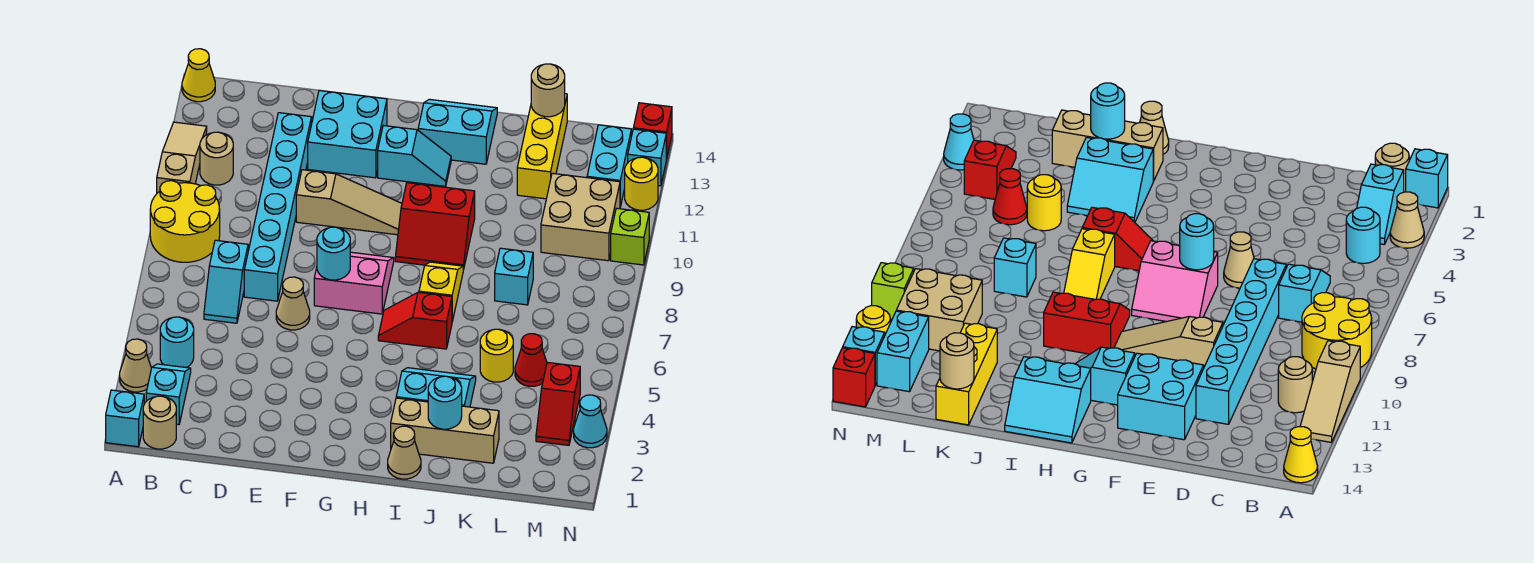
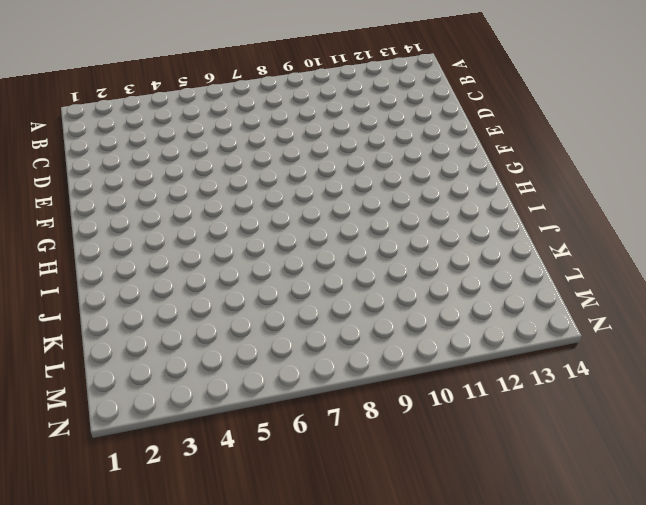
none -> cyan 1x1 brick [106,390,144,447]
none -> tan 1x1 cone [120,339,151,392]
none -> yellow 2x2 round brick [150,181,220,262]
none -> tan 1x3 slope [157,122,207,193]

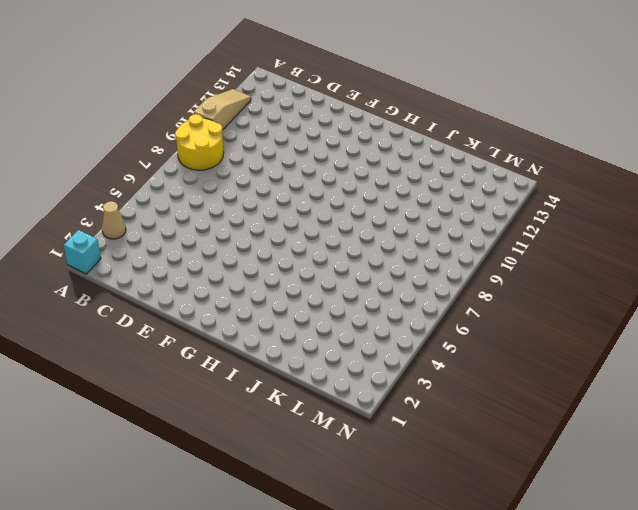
none -> yellow 1x1 cone [182,49,215,102]
none -> tan 1x1 round brick [143,396,176,449]
none -> cyan 1x2 slope [146,364,191,425]
none -> cyan 1x1 round brick [160,317,194,368]

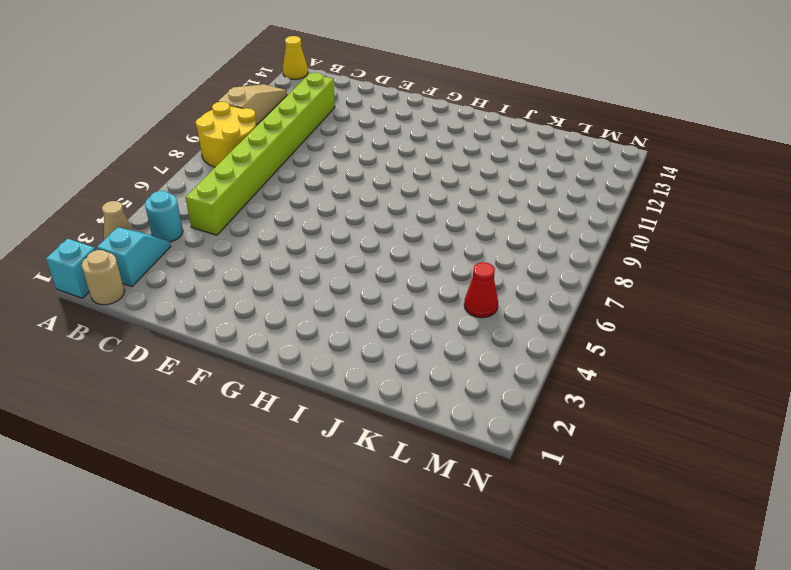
lime 1x8 brick [185,73,335,235] -> cyan 1x2 slope [204,240,248,323]
none -> tan 1x1 round brick [200,132,233,185]
none -> cyan 1x6 brick [244,113,312,301]
none -> tan 1x1 cone [276,277,310,330]
none -> tan 1x3 slope [296,170,402,235]

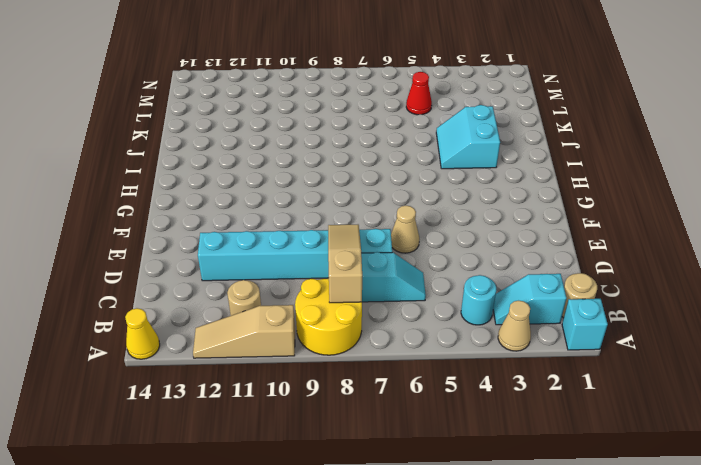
tan 1x3 slope [328,225,362,303] -> tan 1x3 slope moved to [296,170,402,235]
none -> cyan 2x2 brick [308,90,387,178]
none -> pink 2x2 slope [314,252,394,314]
none -> cyan 1x2 slope [378,126,451,186]
none -> red 1x2 slope [378,292,452,349]

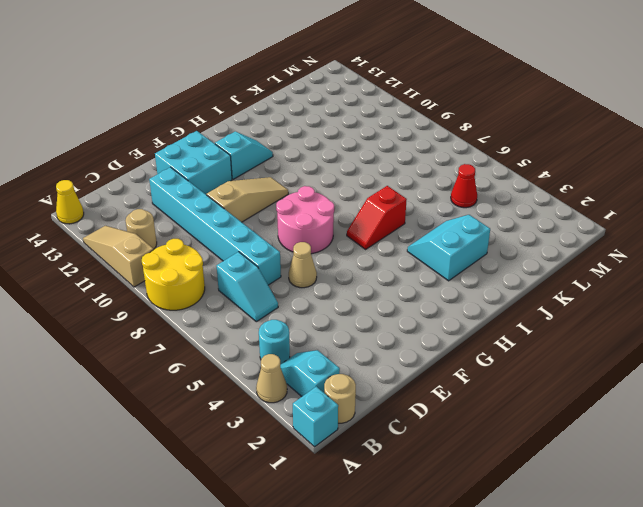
pink 2x2 round brick [276,186,334,254] -> pink 2x2 slope [314,252,394,314]
none -> red 2x2 slope [395,183,475,270]
none -> cyan 2x2 slope [418,99,497,164]
none -> tan 1x1 cone [388,426,421,479]
none -> tan 1x3 brick [391,398,499,463]

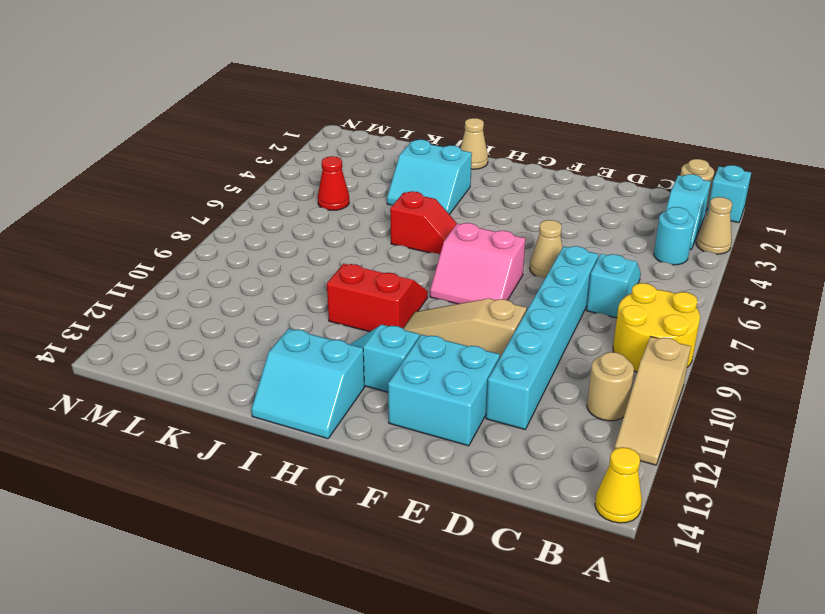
none -> tan 1x3 brick [391,398,499,463]
none -> yellow 1x2 slope [419,262,463,321]
none -> yellow 1x1 round brick [480,329,513,382]
none -> cyan 1x1 brick [495,248,533,305]

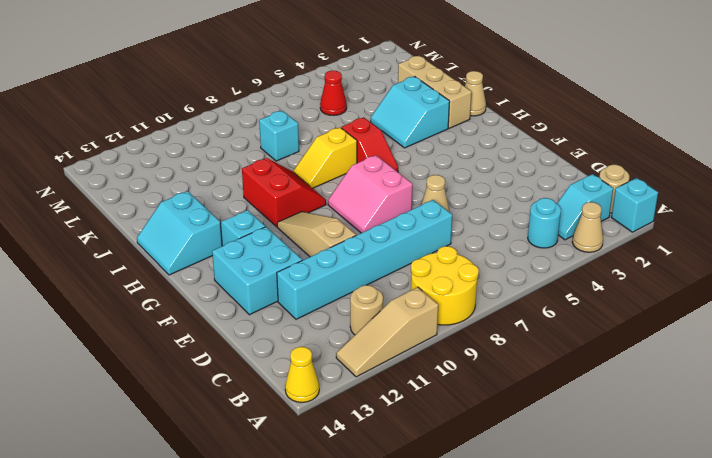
none -> cyan 1x2 slope [204,240,248,323]
none -> yellow 1x1 round brick [480,329,513,382]
none -> yellow 1x3 brick [517,94,567,199]
none -> tan 2x2 brick [541,173,620,261]

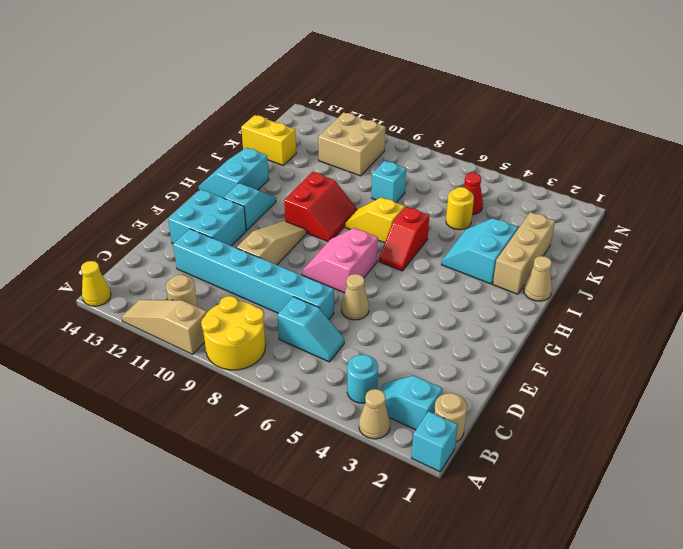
yellow 1x2 brick [241,115,296,165] -> yellow 1x3 brick [517,94,567,199]
none -> red 1x2 slope [536,362,580,445]
none -> cyan 1x2 brick [587,125,631,207]
none -> cyan 1x1 cone [574,395,607,448]
none -> lime 1x1 brick [611,208,649,265]

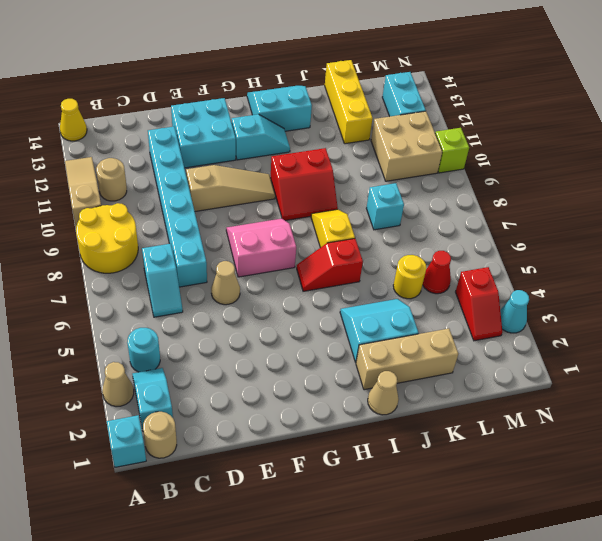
none -> yellow 1x1 round brick [625,157,658,210]
none -> cyan 1x1 brick [628,129,666,186]
none -> red 1x1 brick [633,103,672,159]
none -> cyan 1x1 round brick [317,227,350,280]

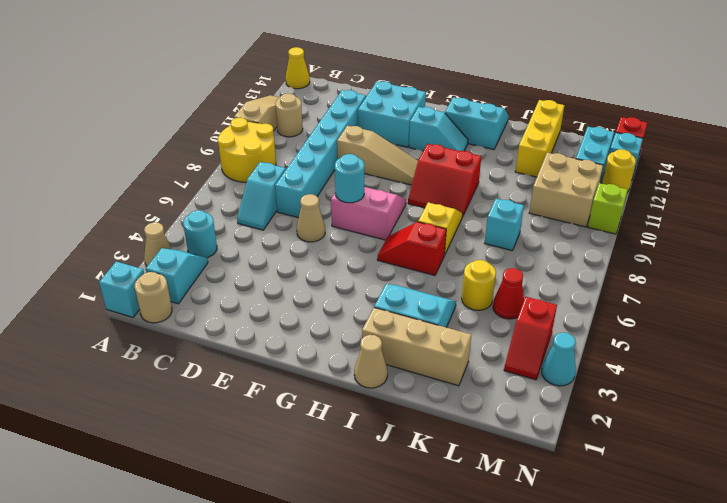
none -> cyan 1x1 round brick [428,376,462,429]
none -> tan 1x1 round brick [531,64,565,117]

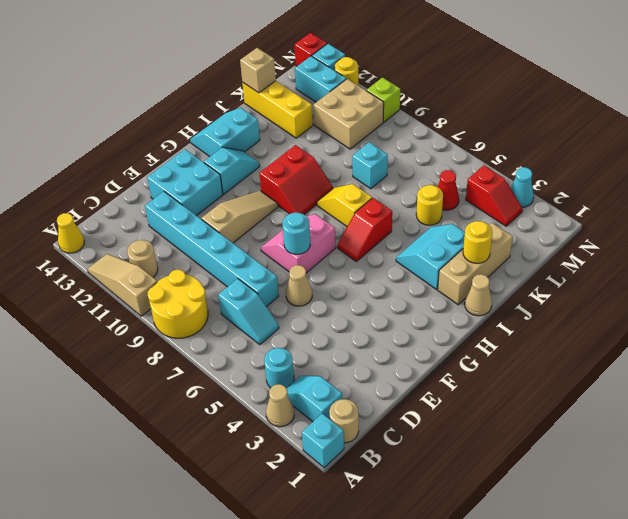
yellow 1x1 round brick [463,221,492,263] -> cyan 1x1 round brick [428,376,462,429]
tan 1x1 brick [240,48,276,93] -> tan 1x1 round brick [531,64,565,117]

